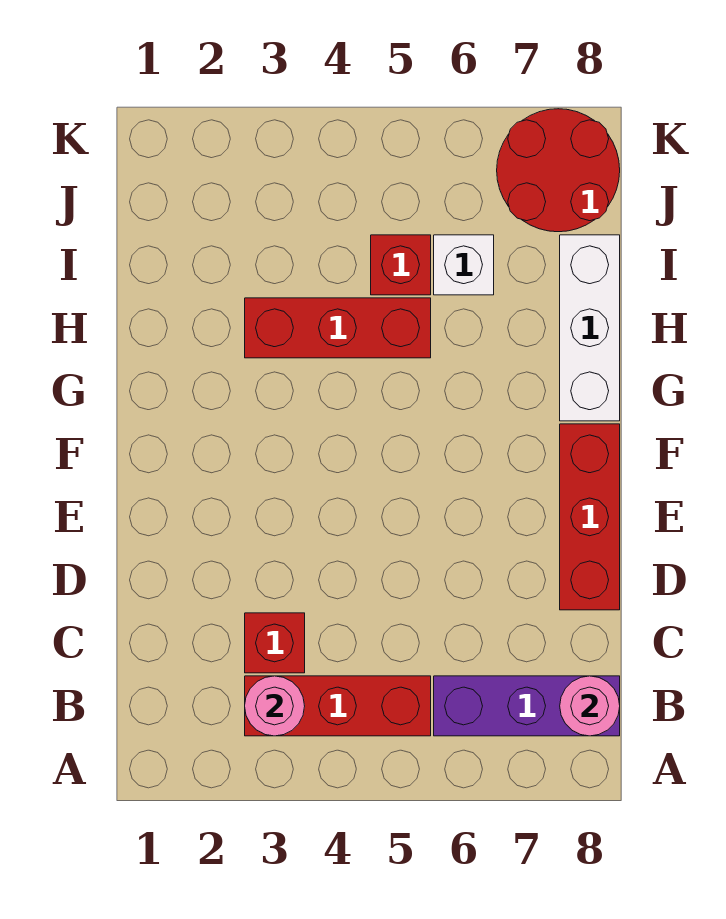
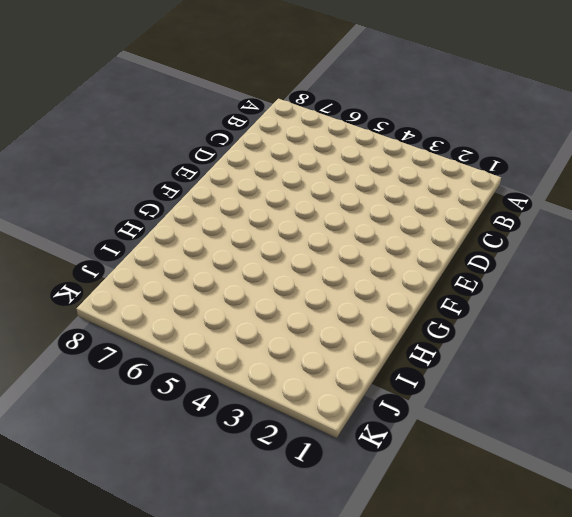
none -> red 1x3 brick [245,676,431,736]
none -> purple 1x3 brick [434,676,620,736]

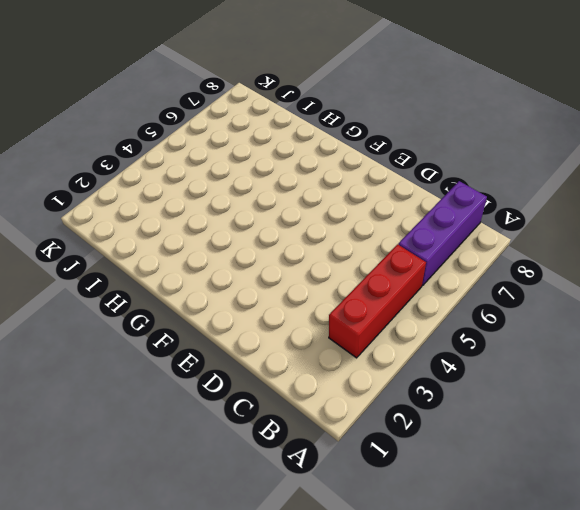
none -> red 1x1 brick [245,613,305,673]
none -> red 1x3 brick [560,424,620,610]

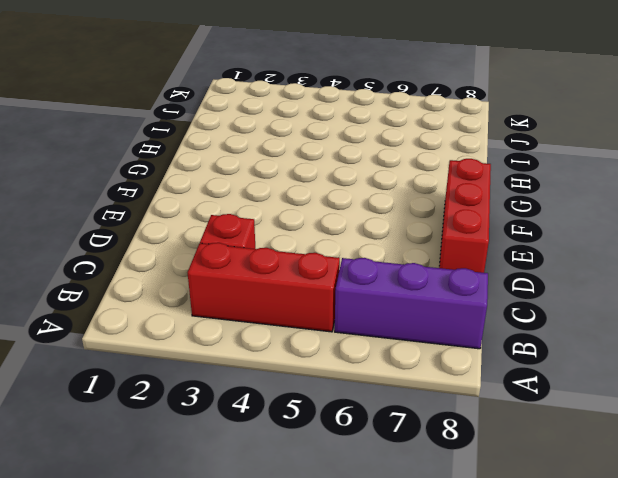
none -> white 1x3 brick [560,235,620,421]
none -> red 1x3 brick [245,298,431,358]

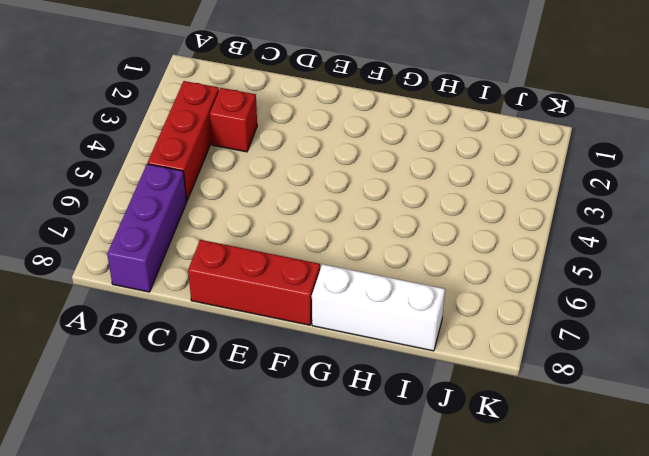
none -> red 1x3 brick [245,298,431,358]
none -> red 1x1 brick [371,235,431,295]

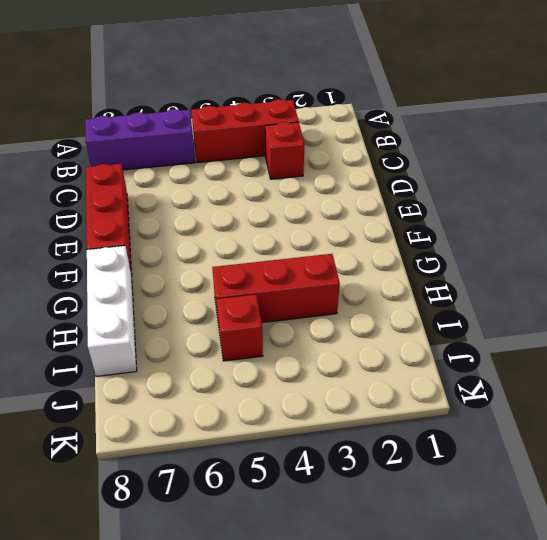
none -> white 1x1 brick [434,235,494,295]
none -> red 2x2 round brick [497,109,620,232]

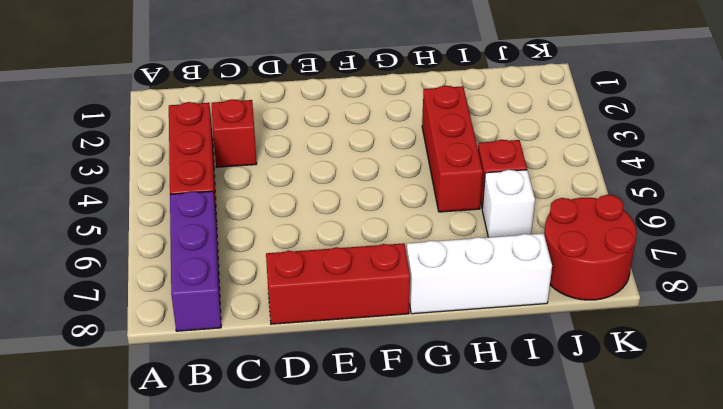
none -> pink 1x1 round brick [245,676,305,736]
none -> pink 1x1 round brick [560,676,620,736]

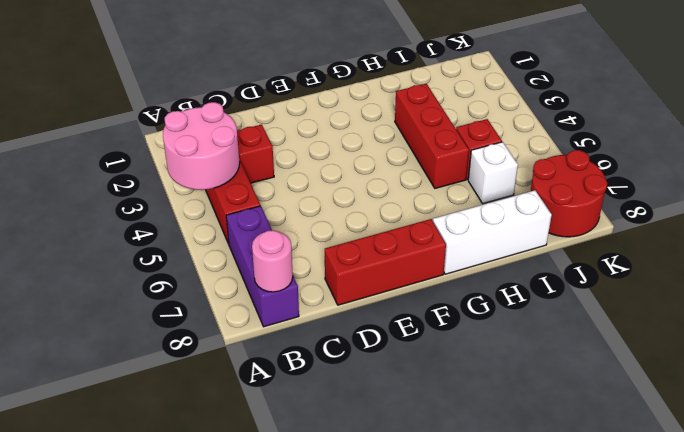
pink 2x2 round brick [163,102,240,190] -> pink 1x1 round brick [245,676,305,736]

